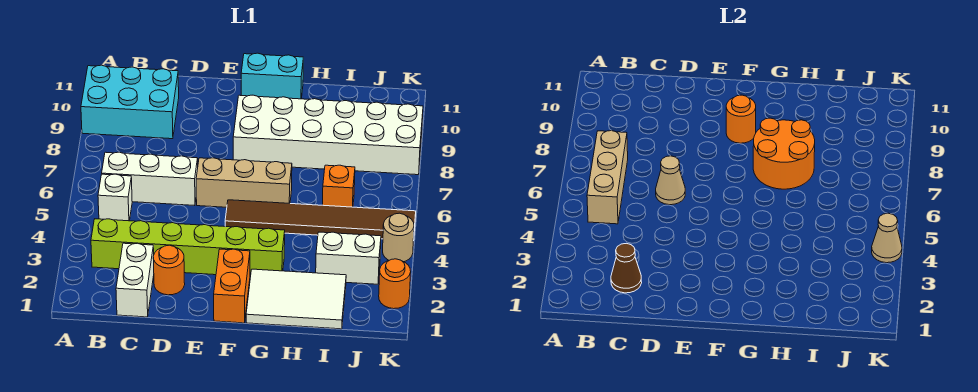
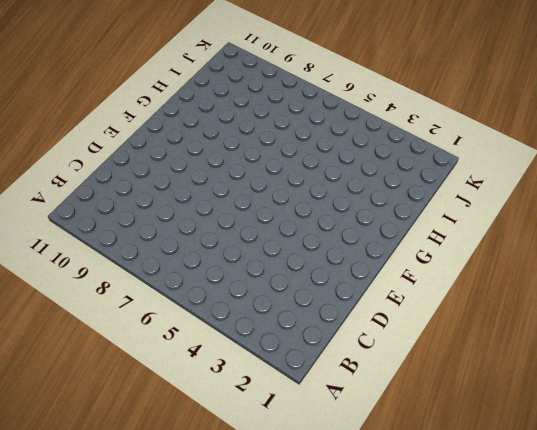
none -> cyan 2x3 brick [81,65,179,139]
none -> lime 1x6 brick [91,219,285,277]
none -> white 1x1 brick [98,174,132,221]

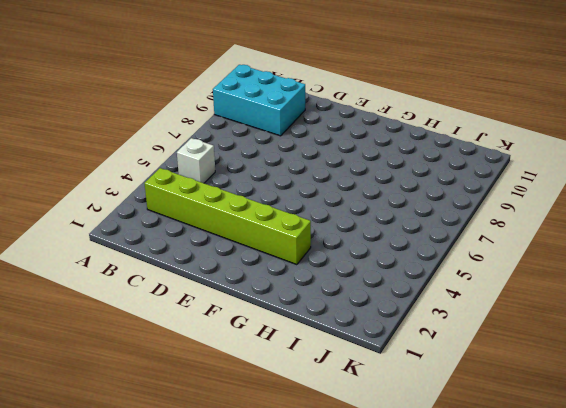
none -> white 1x3 brick [102,152,198,206]
none -> white 1x2 brick [116,243,154,317]
none -> orange 1x1 round brick [153,245,185,295]

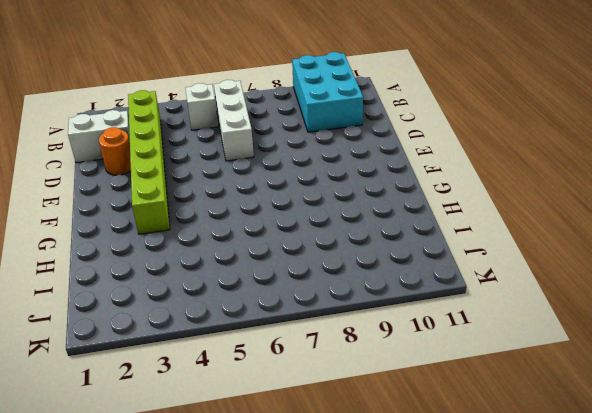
none -> tan 1x3 brick [196,158,292,207]
none -> orange 1x2 brick [214,249,250,323]
none -> brown 1x6 tile [225,200,416,241]

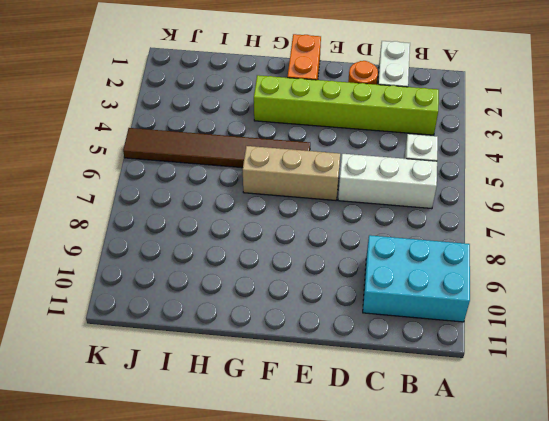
none -> white 2x6 brick [233,95,423,175]
none -> cyan 1x2 brick [241,53,303,99]
none -> white 2x3 tile [246,269,346,329]

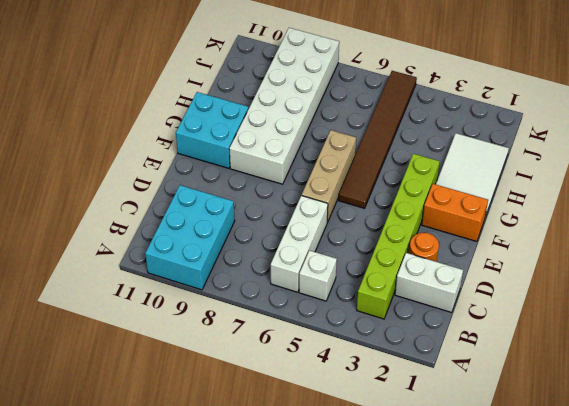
cyan 2x2 brick [176,92,248,168] -> cyan 1x2 brick [241,53,303,99]
none -> white 1x2 brick [316,232,381,284]
none -> orange 1x1 brick [323,165,355,207]
none -> orange 1x1 round brick [379,259,411,309]

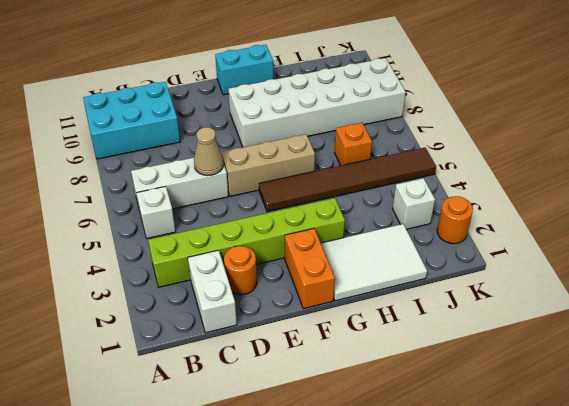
white 1x1 brick [393,178,435,229] -> white 1x2 brick [316,232,381,284]
none -> tan 1x1 round brick [383,213,414,262]
none -> tan 1x3 brick [587,131,628,224]
none -> brown 1x1 cone [611,243,642,293]

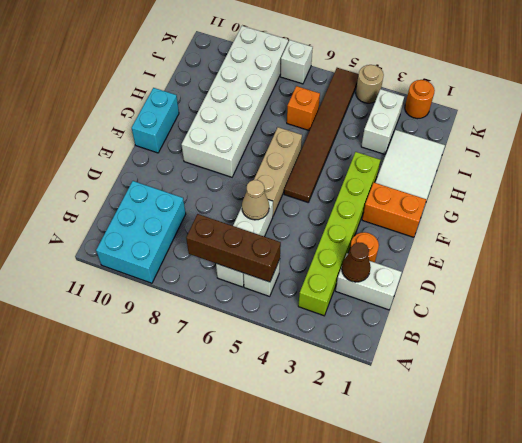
brown 1x3 brick [186,214,281,282] -> tan 1x3 brick [587,131,628,224]
white 1x1 brick [280,40,313,84] -> none
none -> orange 1x1 round brick [726,95,756,143]
none -> orange 2x2 round brick [753,118,815,189]
none -> tan 1x1 cone [872,213,902,263]

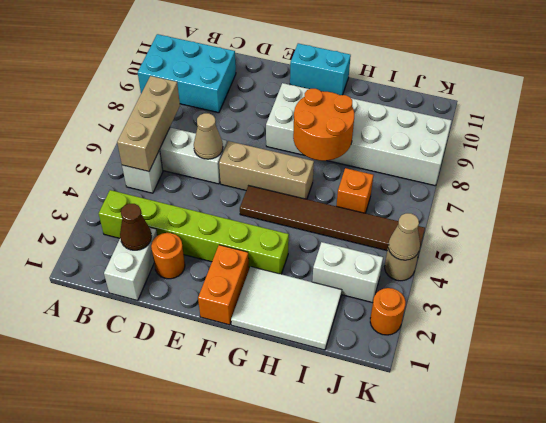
none -> orange 1x1 round brick [726,95,756,143]

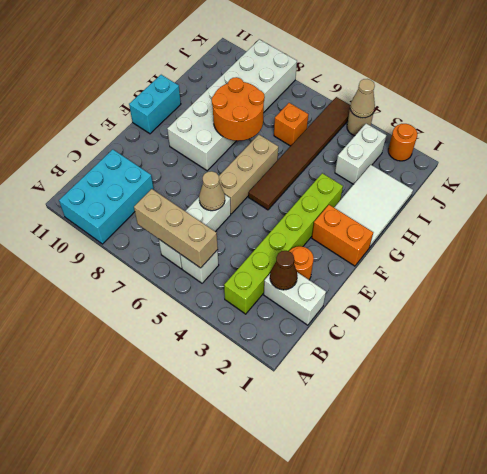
none -> orange 1x1 round brick [726,95,756,143]

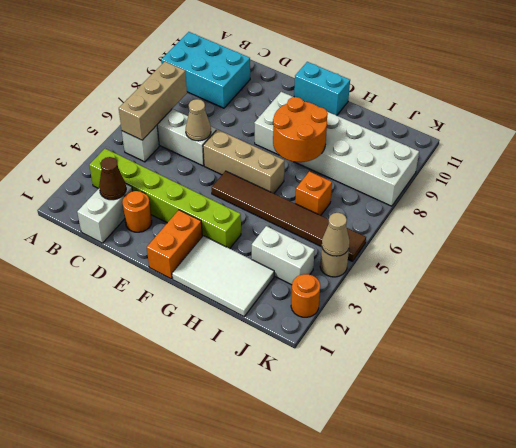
none -> orange 1x1 round brick [726,95,756,143]

